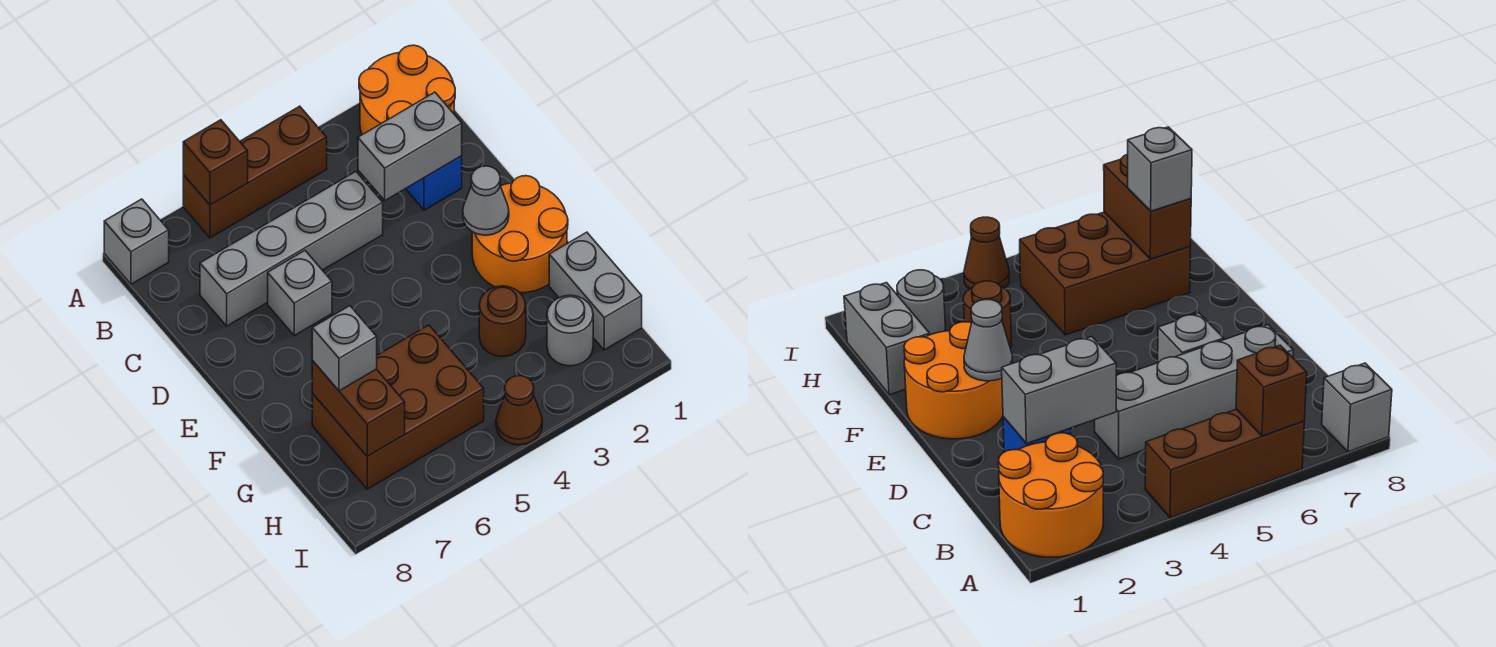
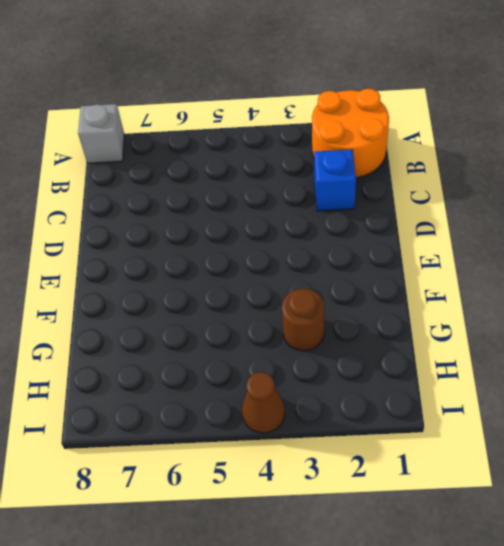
none -> brown 1x3 brick [183,106,327,238]
none -> grey 1x4 brick [200,172,383,326]
none -> grey 1x1 brick [268,251,332,336]

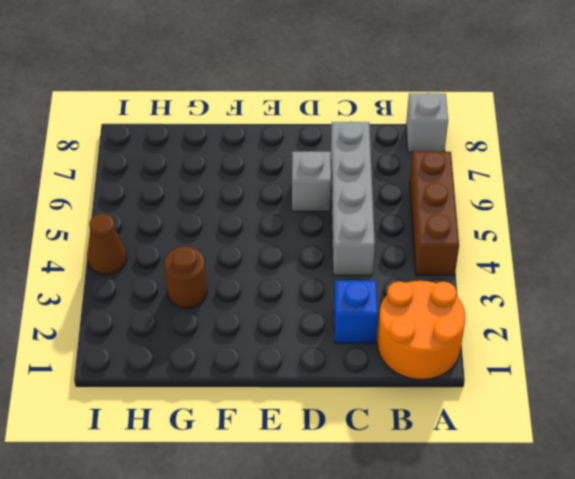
none -> orange 2x2 round brick [472,176,568,293]
none -> grey 1x2 brick [549,232,642,350]
none -> brown 2x3 brick [312,325,484,489]

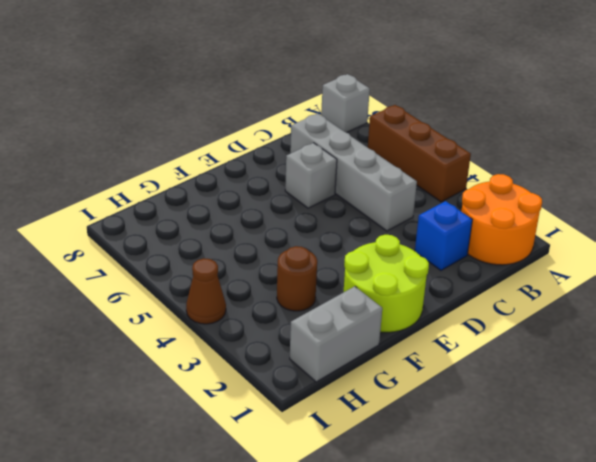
lime 2x2 round brick [344,235,429,332] -> orange 2x2 round brick [472,176,568,293]
none -> brown 2x3 brick [312,325,484,489]
none -> grey 1x1 round brick [547,295,593,366]
none -> brown 1x1 brick [183,120,248,205]

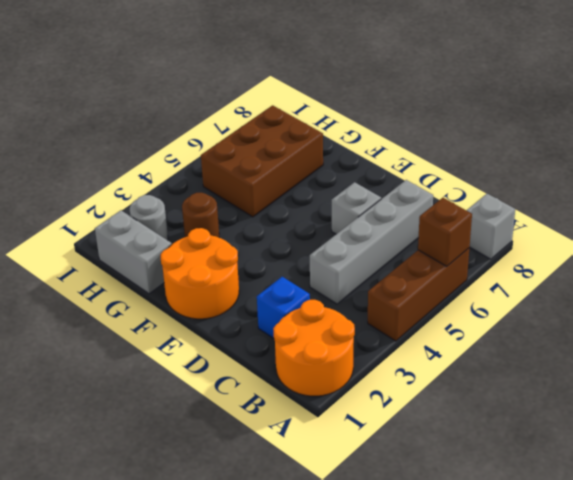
none -> brown 1x1 cone [496,376,542,445]
none -> grey 1x2 brick [358,92,462,200]
none -> grey 1x1 cone [463,166,509,235]

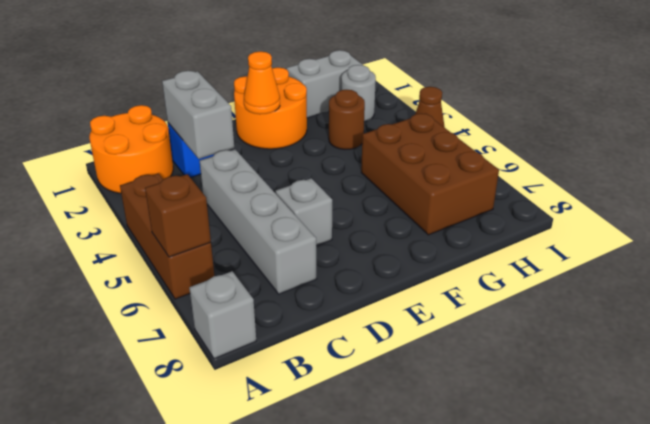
orange 1x1 cone [244,51,280,114] -> grey 1x1 cone [463,166,509,235]
none -> brown 1x2 brick [312,361,405,456]
none -> grey 1x1 brick [312,306,377,391]

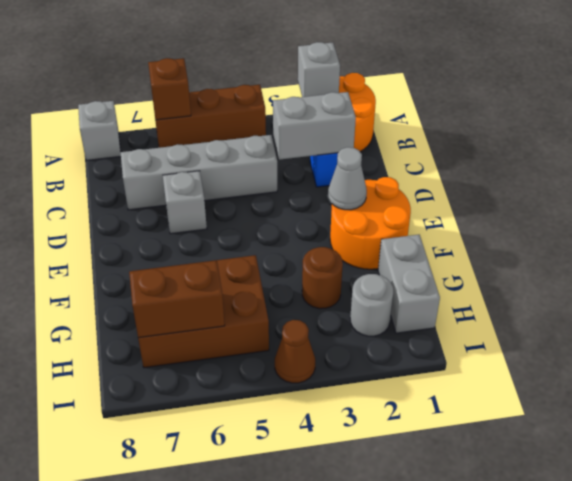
grey 1x1 brick [298,42,340,97] -> grey 1x1 brick moved to [312,306,377,391]
brown 1x2 brick [129,260,225,338] -> brown 1x2 brick turned to [312,361,405,456]

